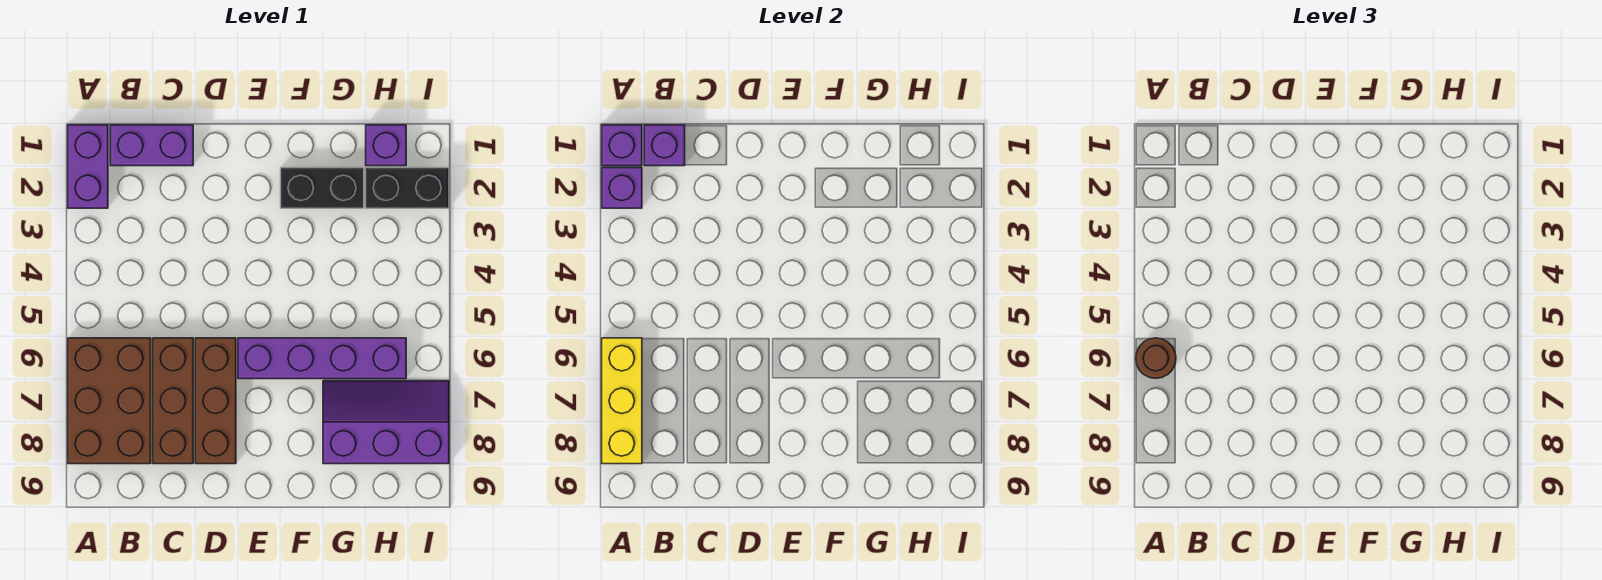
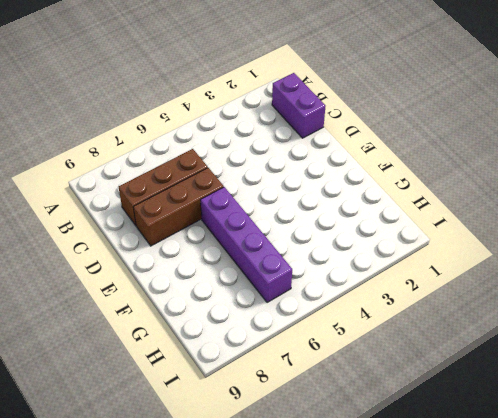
none -> purple 1x2 brick [68,125,108,208]
none -> brown 2x3 brick [68,338,151,464]
none -> black 1x2 brick [281,168,364,208]

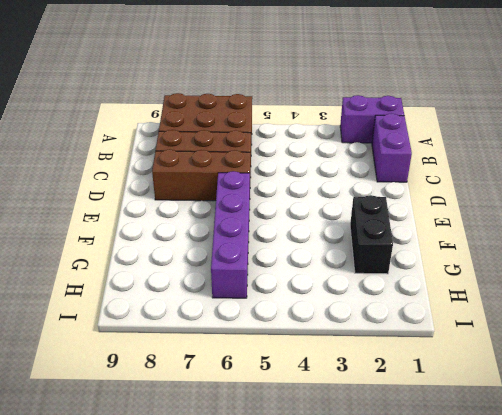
none -> purple 2x3 slope [323,381,449,464]
none -> purple 1x1 brick [366,125,406,166]
none -> black 1x2 brick [366,168,449,208]

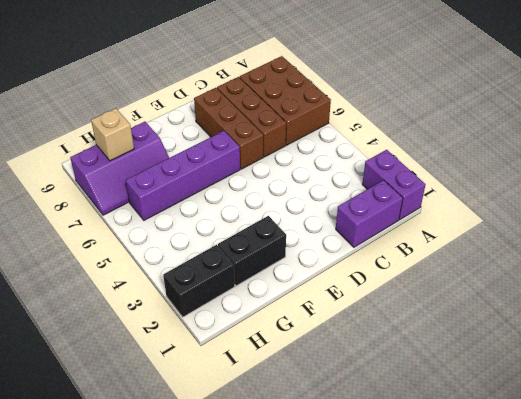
tan 1x1 brick [91,108,134,161] -> none
none -> purple 1x1 brick [366,125,406,166]
none -> purple 1x1 brick [602,125,642,166]
none -> purple 1x1 brick [602,168,642,208]

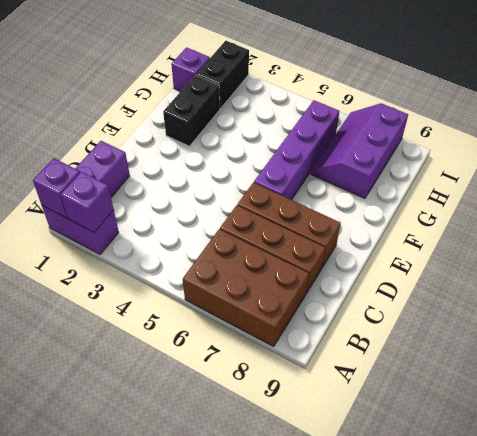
none -> yellow 1x3 brick [602,338,642,464]
none -> purple 1x1 brick [644,125,685,166]
none -> brown 1x1 round brick [1136,338,1176,378]

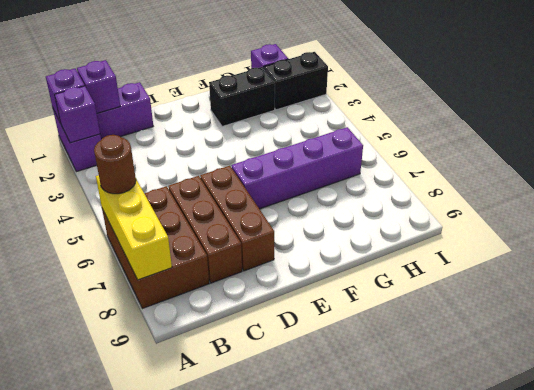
none -> purple 2x3 slope [323,381,449,464]

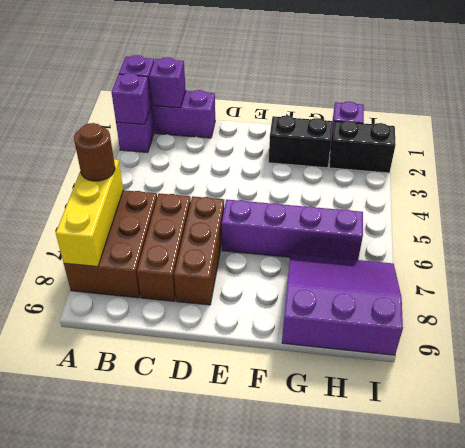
purple 3x3 slope [282,254,403,355] -> purple 2x3 slope [323,381,449,464]

